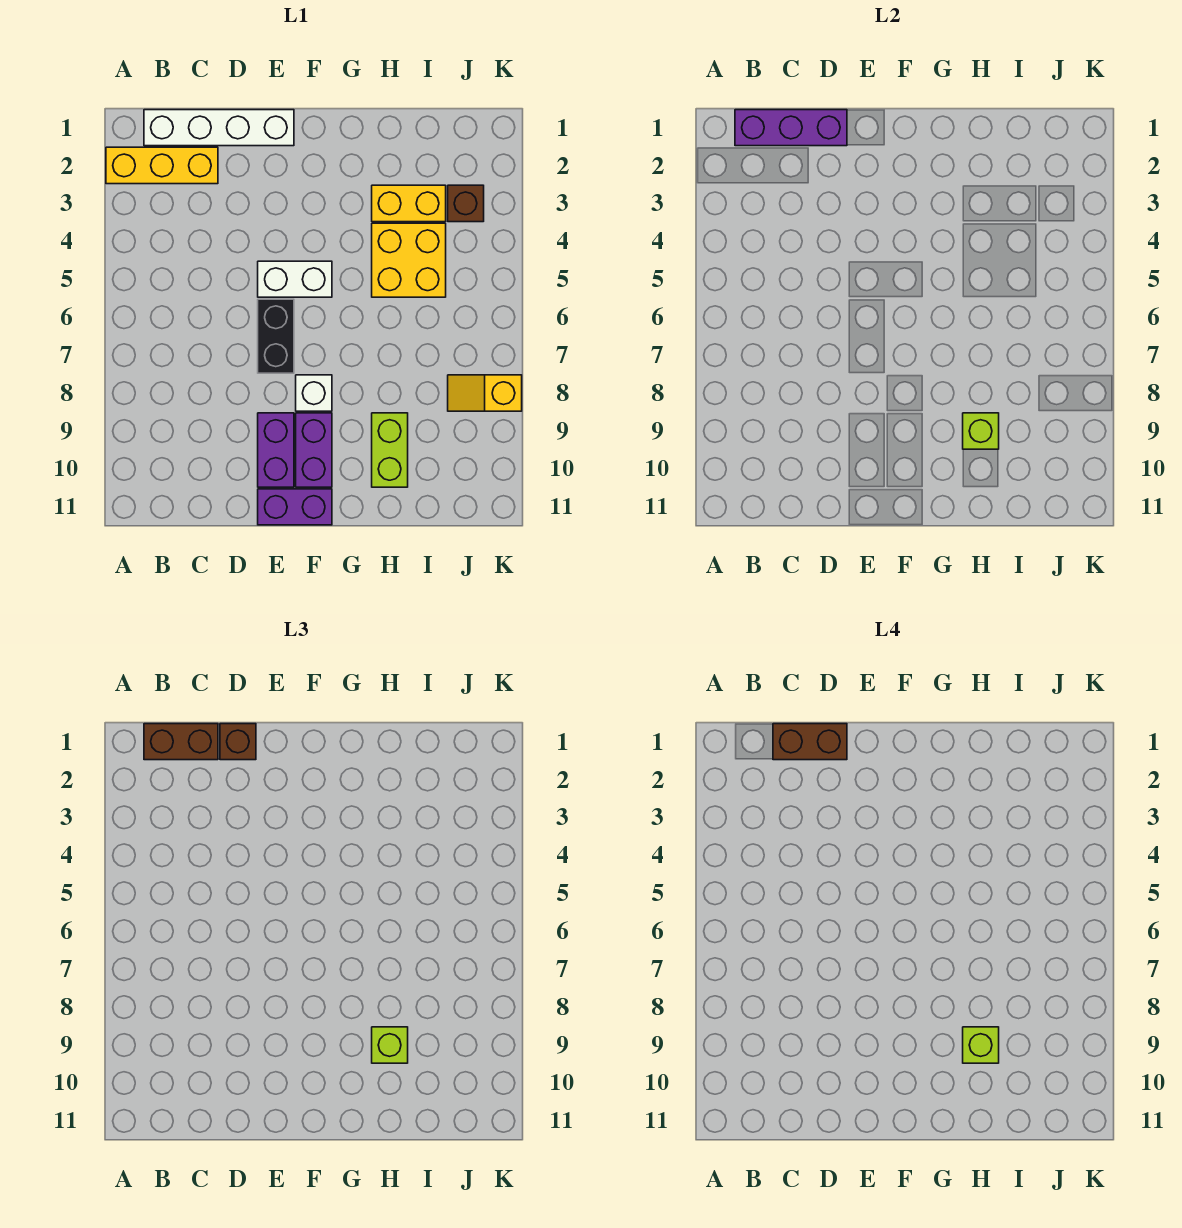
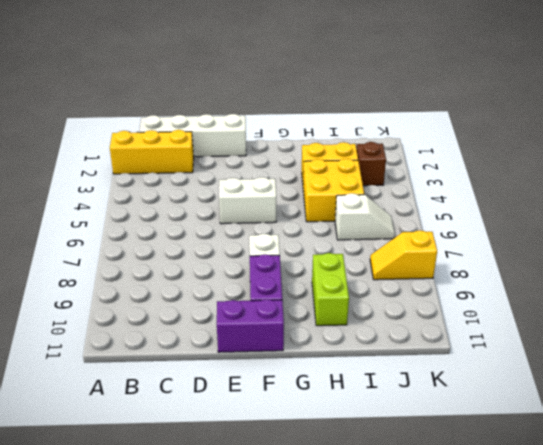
white 1x2 slope [335,193,395,240] -> none
none -> black 1x2 brick [258,299,294,373]
none -> purple 1x2 brick [258,413,294,487]
none -> purple 1x3 brick [735,110,847,146]

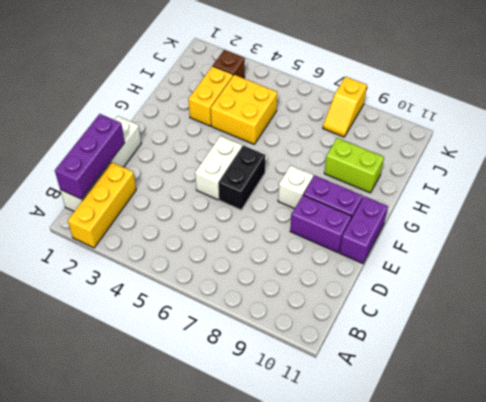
black 1x2 brick [219,146,266,210] -> black 1x2 brick turned to [258,299,294,373]
none -> lime 1x1 brick [963,413,999,449]
none -> brown 1x2 brick [144,724,218,760]
none -> brown 1x1 brick [220,724,256,760]

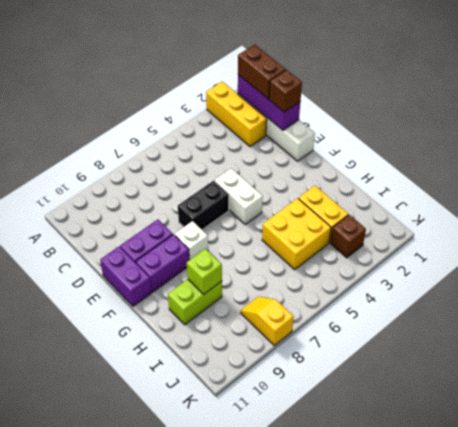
none -> lime 1x1 brick [372,1027,408,1063]
none -> brown 1x2 brick [773,724,847,760]
none -> lime 1x1 brick [963,1027,999,1063]

